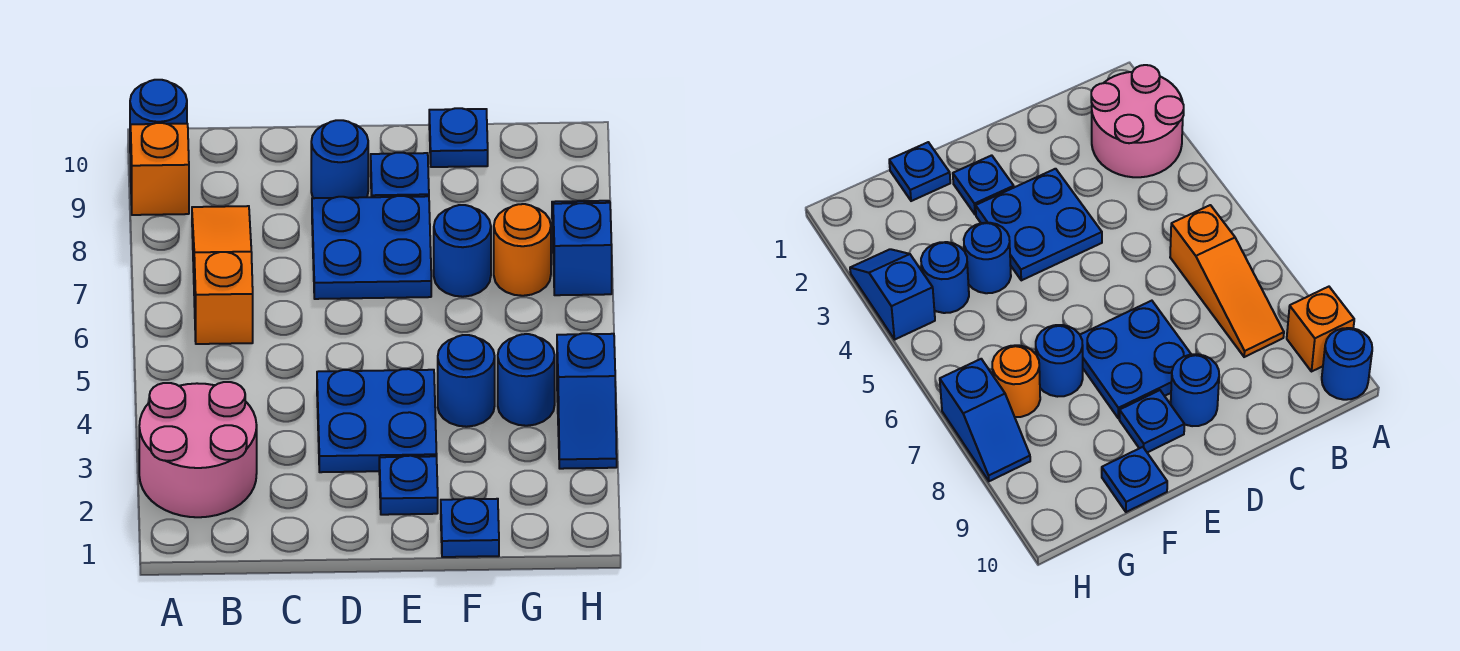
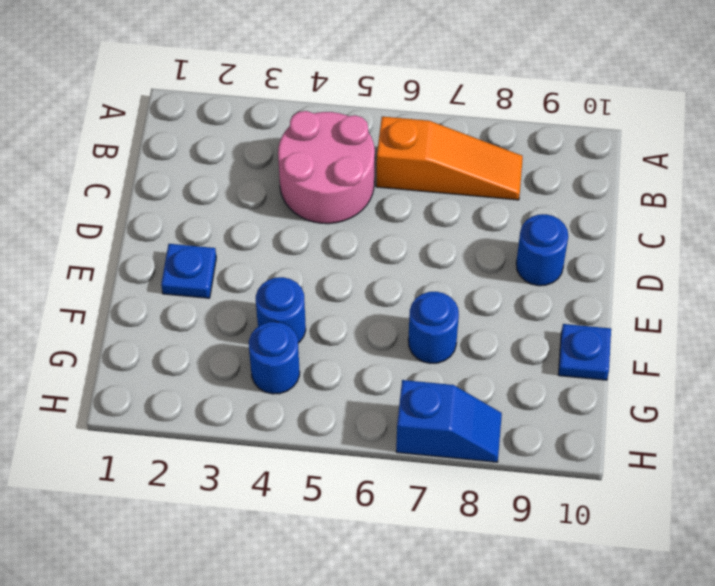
pink 2x2 round brick [278,111,375,224] -> pink 2x2 round brick moved to [139,382,257,517]
none -> orange 1x1 brick [131,123,189,215]
none -> blue 1x1 round brick [130,80,187,153]
none -> blue 2x2 plate [317,369,437,472]

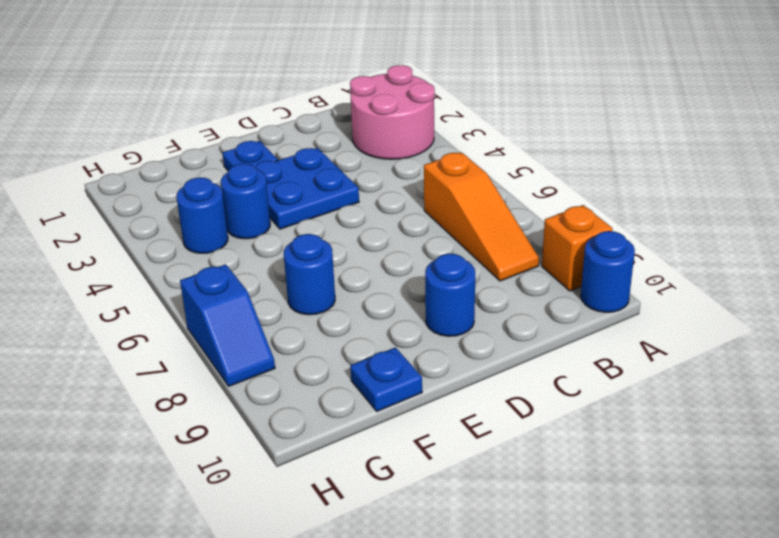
none -> blue 2x2 plate [312,196,431,299]
none -> blue 1x1 plate [371,153,429,197]
none -> blue 1x1 plate [441,498,499,557]

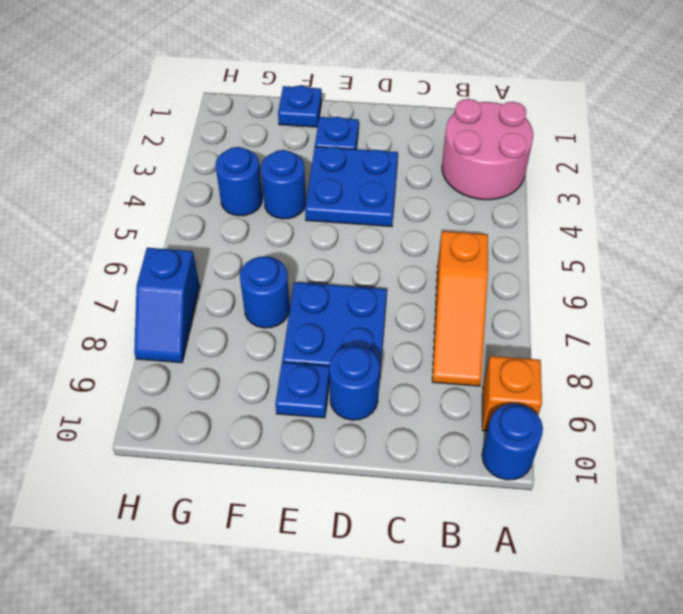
none -> blue 1x1 plate [429,108,488,167]
none -> orange 1x1 round brick [494,204,551,296]
none -> blue 1x2 slope [557,333,617,469]

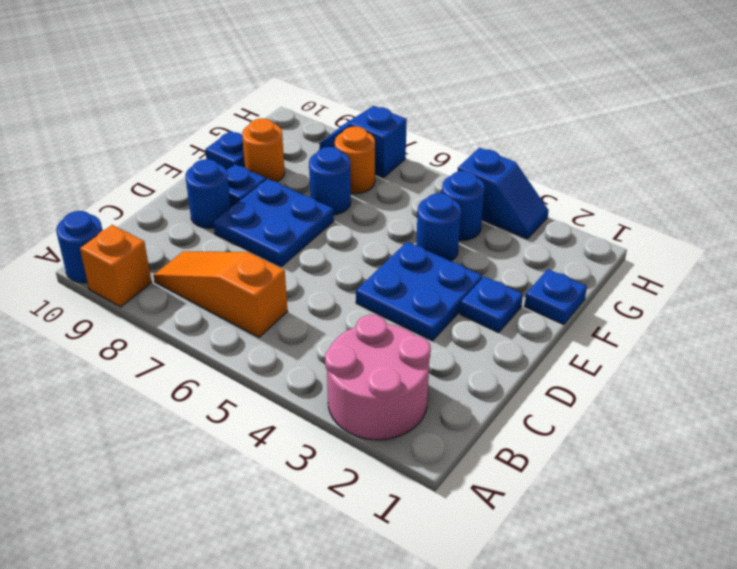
orange 1x1 round brick [242,118,285,182] -> none

